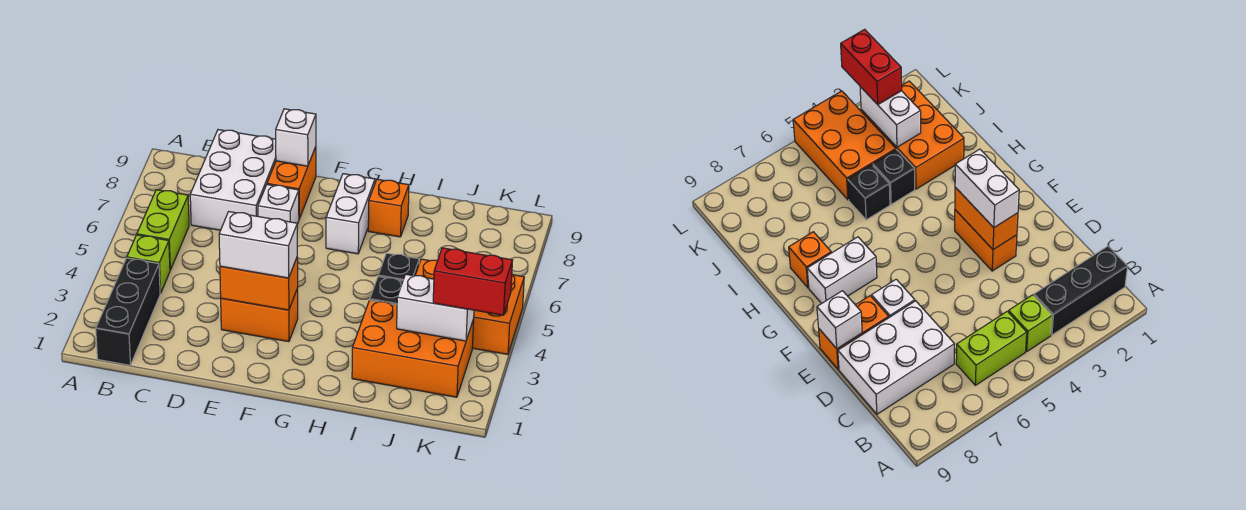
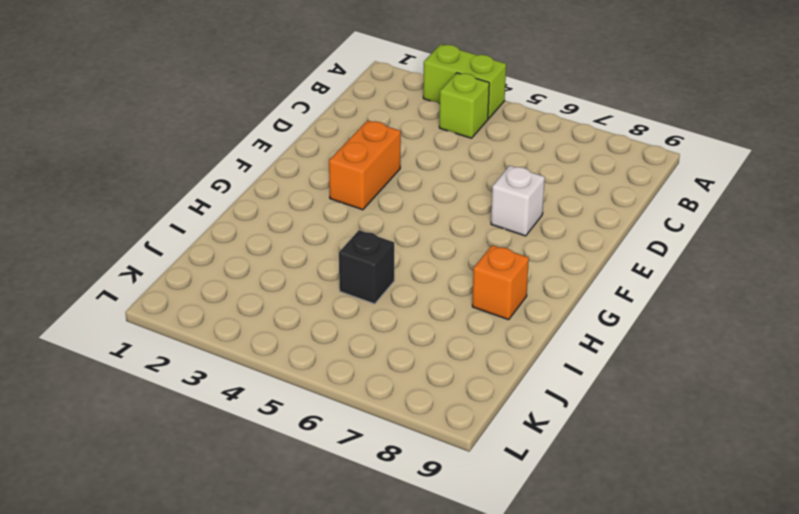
lime 1x2 brick [423,44,506,119] -> lime 1x2 brick moved to [137,190,189,270]
none -> black 1x3 brick [96,258,160,365]
none -> white 2x3 brick [190,130,276,230]
none -> orange 1x2 brick [267,147,316,219]

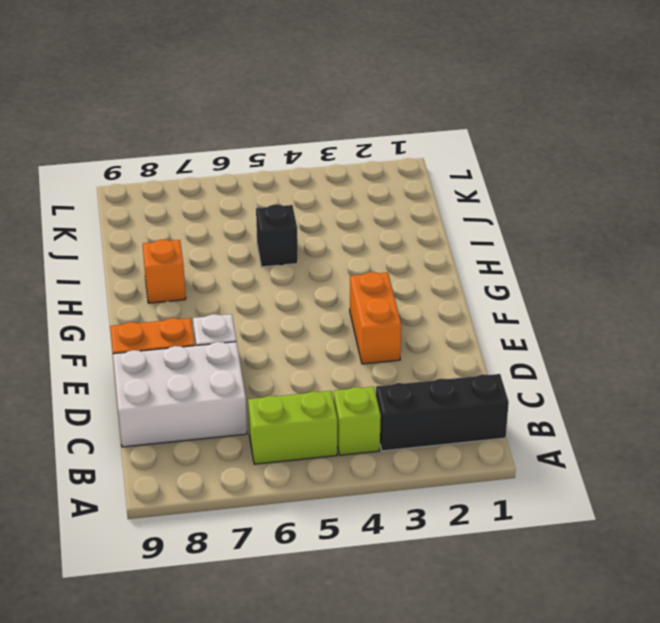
none -> white 1x2 brick [326,174,375,254]
none -> orange 2x3 brick [352,300,474,397]
none -> black 1x1 brick [370,277,403,305]

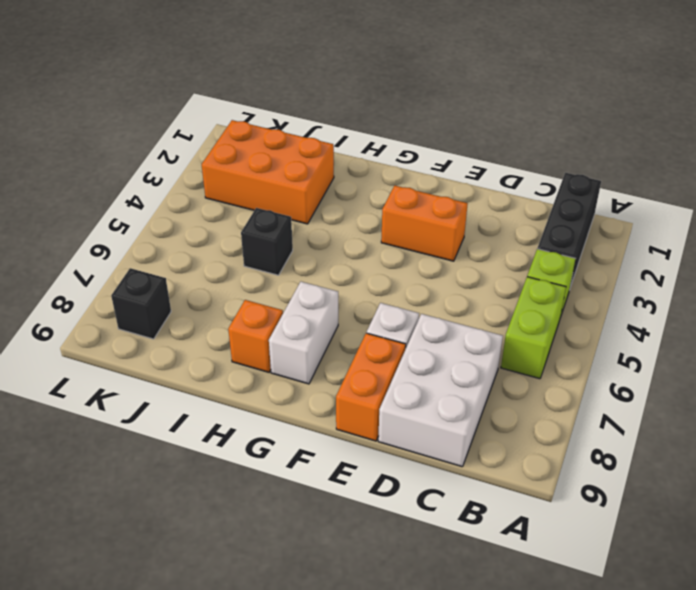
black 1x1 brick [111,268,171,339] -> black 1x1 brick moved to [370,277,403,305]
none -> orange 2x3 brick [415,259,524,354]
none -> orange 1x2 brick [220,258,298,310]
none -> white 1x1 brick [276,109,316,166]

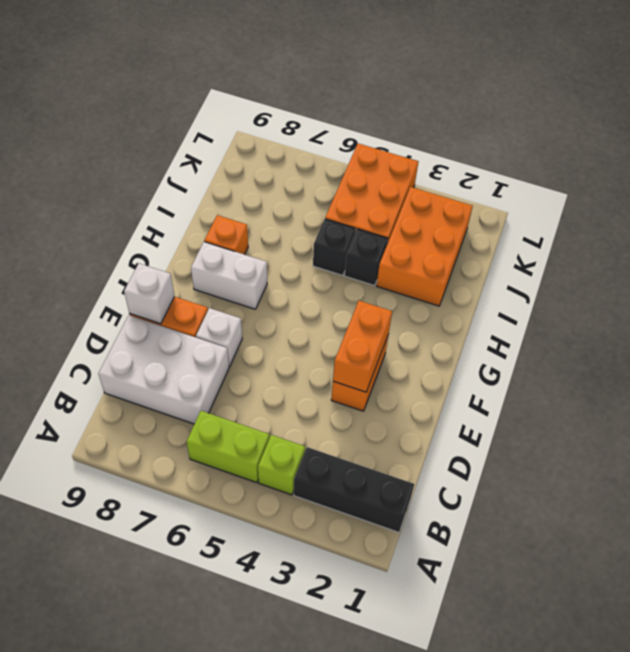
none -> white 1x2 brick [397,274,474,341]
none -> white 1x2 brick [219,212,297,278]
none -> red 1x2 brick [433,248,513,315]

